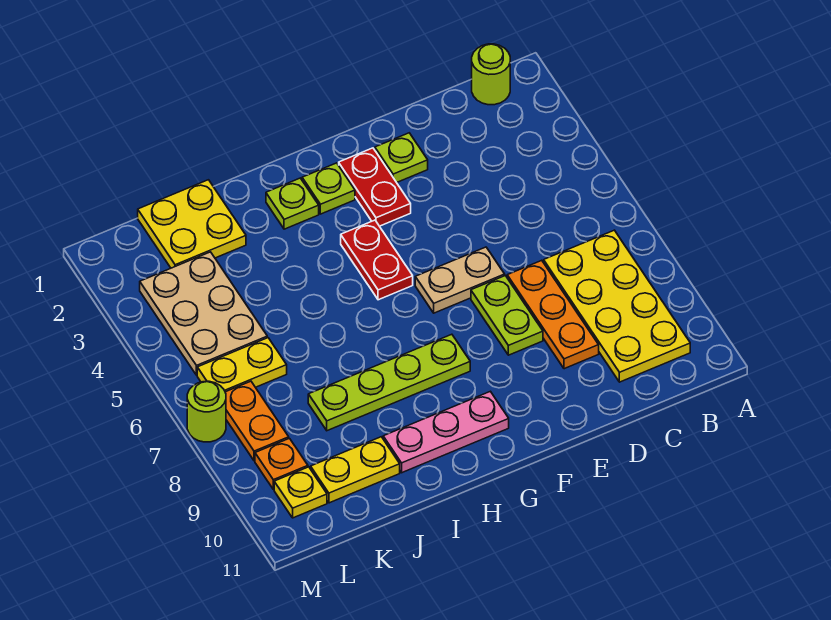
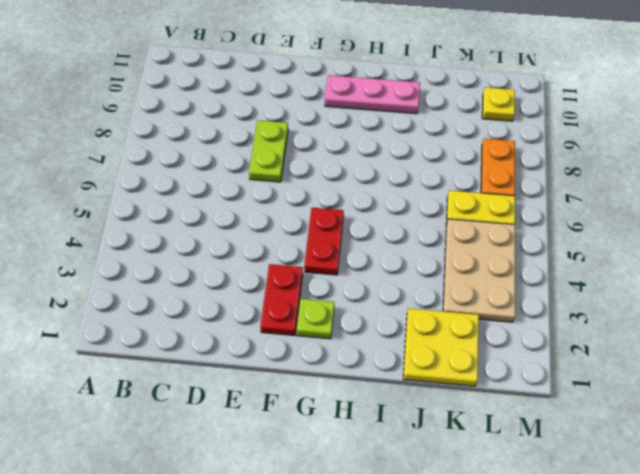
none -> lime 1x1 round brick [472,44,510,105]
none -> yellow 2x4 plate [544,230,690,382]
none -> orange 1x3 plate [507,260,599,369]

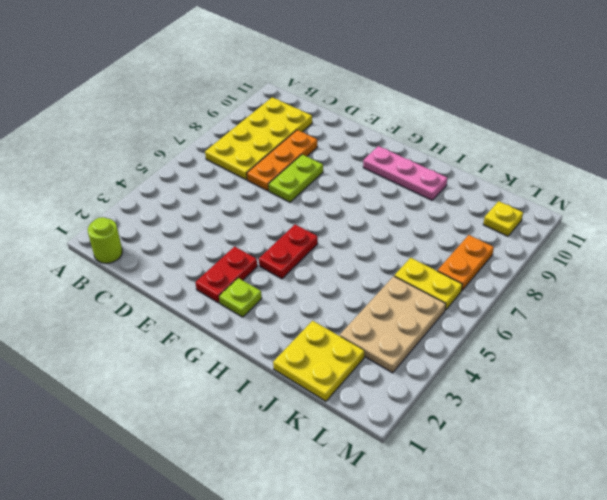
none -> lime 1x1 plate [375,133,428,183]
none -> tan 1x2 plate [415,247,505,313]
none -> lime 1x4 plate [308,334,470,431]

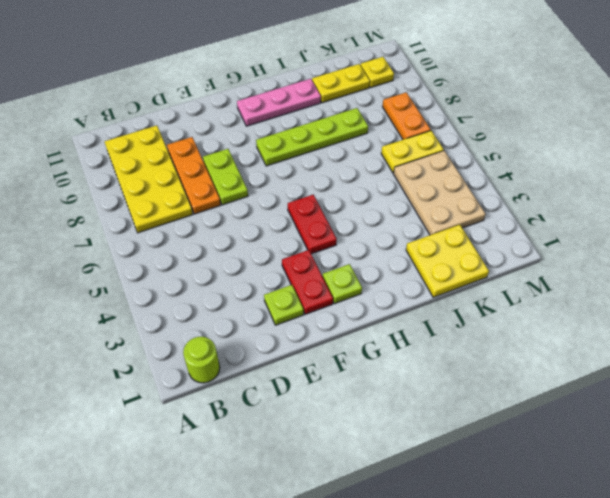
none -> tan 1x2 plate [415,247,505,313]
none -> lime 1x1 plate [266,178,319,229]
none -> orange 1x1 plate [255,438,308,489]

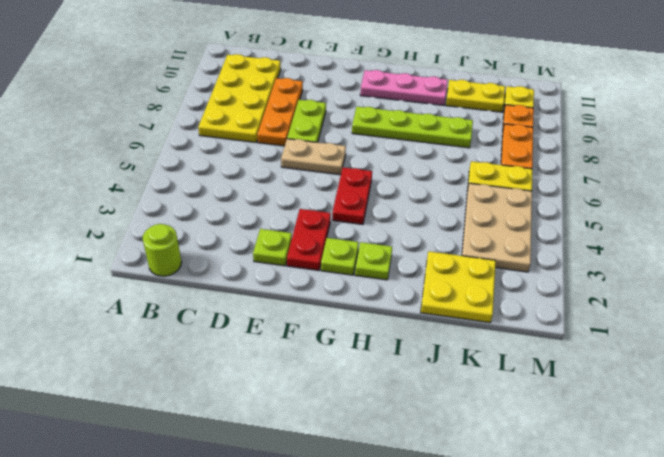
none -> lime 1x1 round brick [187,381,226,442]

